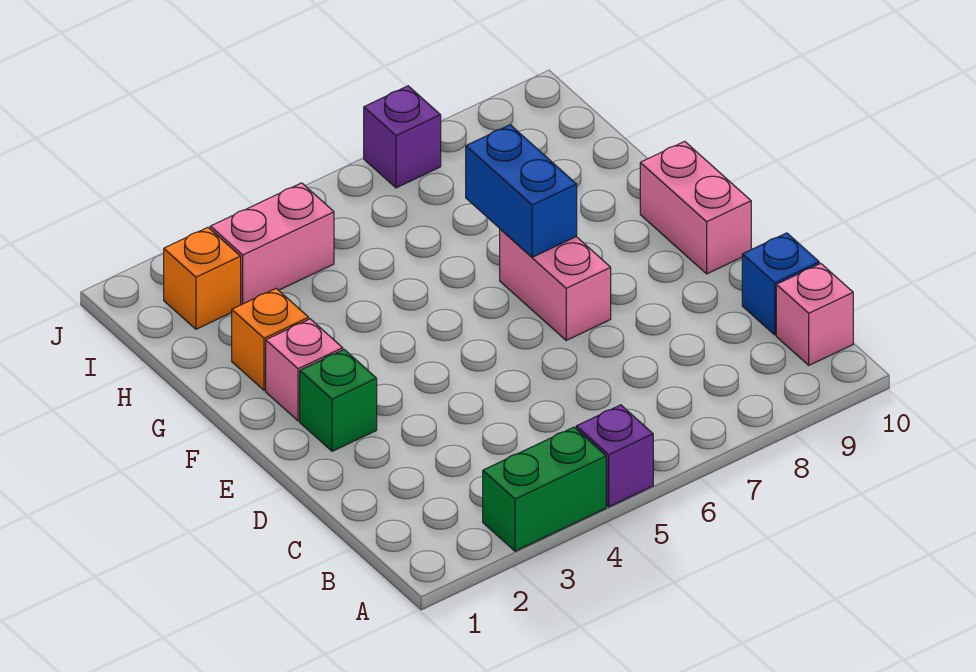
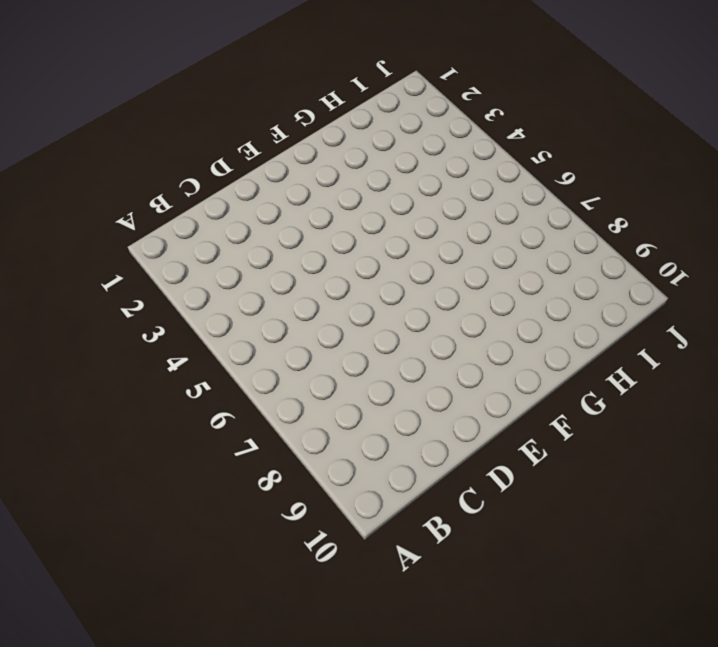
none -> green 1x2 brick [483,427,606,551]
none -> purple 1x1 brick [576,405,653,507]
none -> pink 1x1 brick [776,264,853,365]

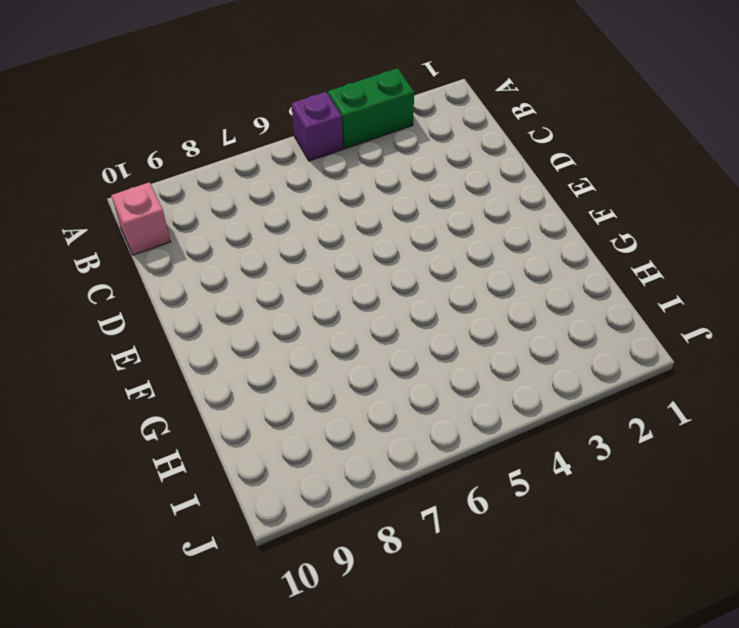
none -> blue 1x1 brick [742,233,819,335]
none -> green 1x1 brick [300,350,377,451]
none -> pink 1x2 brick [500,229,611,340]

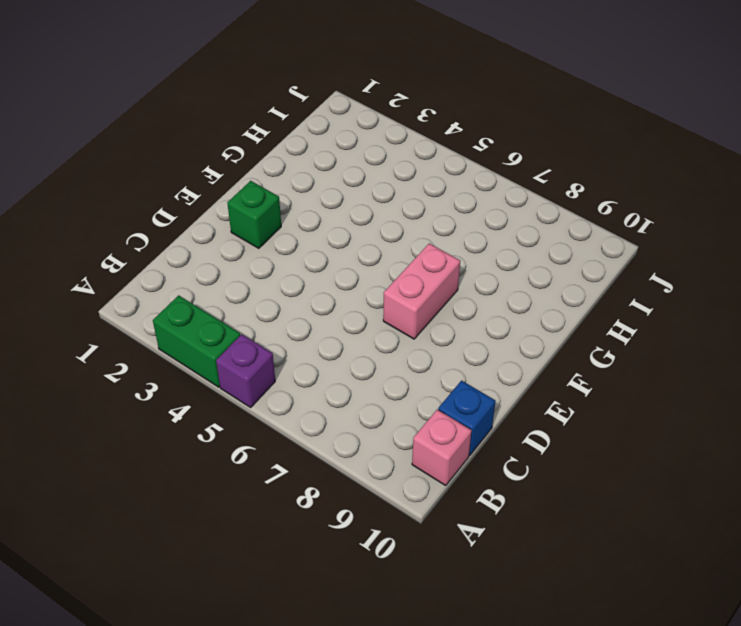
none -> pink 1x2 brick [640,141,751,274]
none -> pink 1x1 brick [266,319,343,421]
none -> orange 1x1 brick [232,289,309,390]

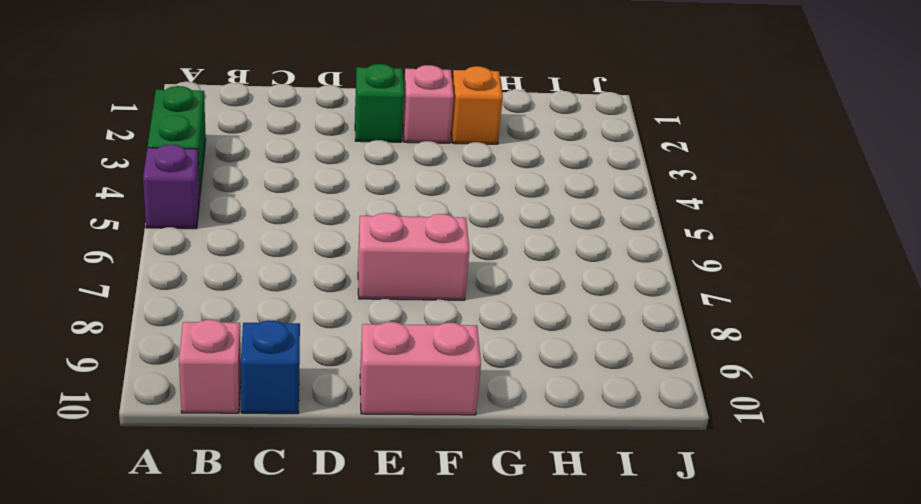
none -> orange 1x1 brick [164,228,241,329]
none -> pink 1x2 brick [210,183,334,305]
none -> purple 1x1 brick [364,86,441,188]

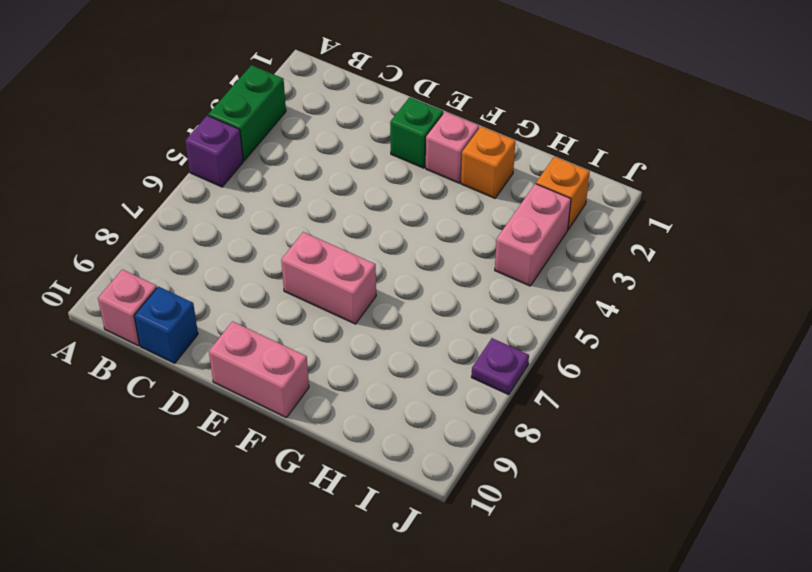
purple 1x1 plate [472,338,529,395] -> purple 1x1 brick [364,86,441,188]
none -> blue 1x2 brick [466,125,577,257]

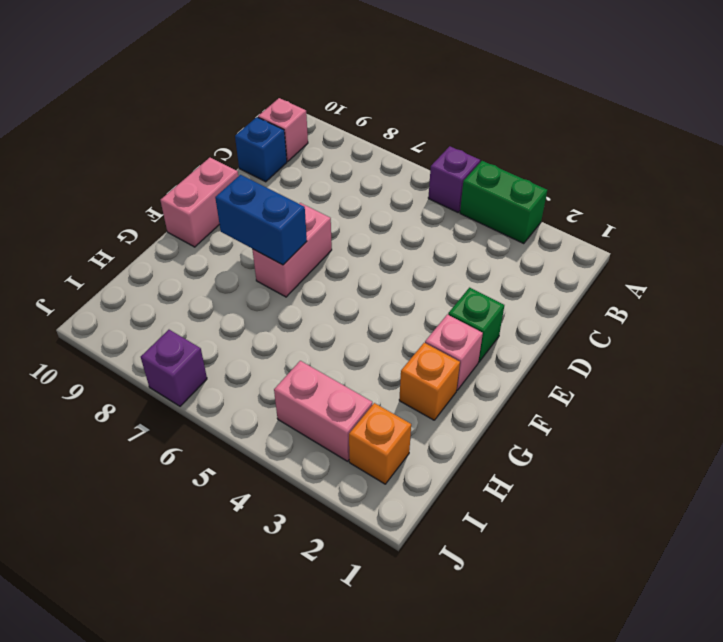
blue 1x2 brick [215,175,307,265] -> blue 1x2 brick turned to [466,125,577,257]

